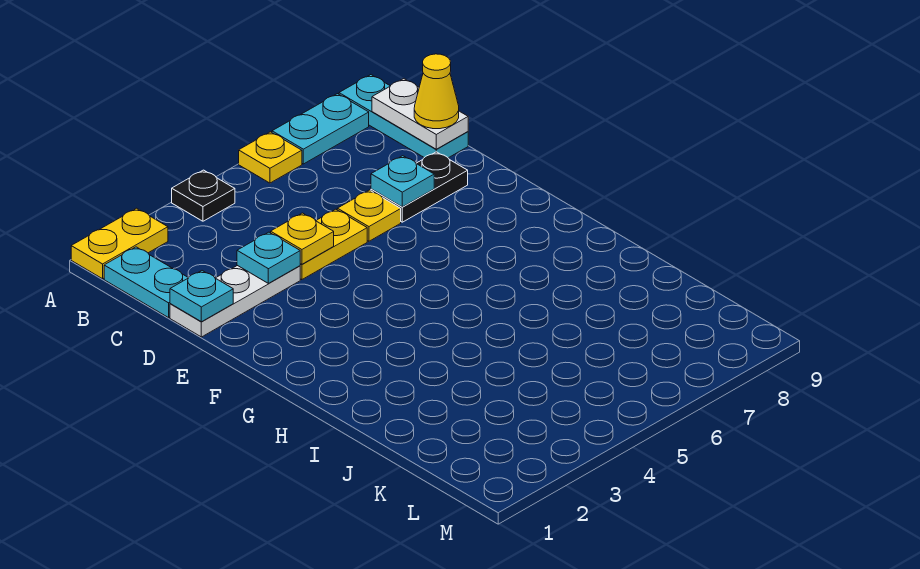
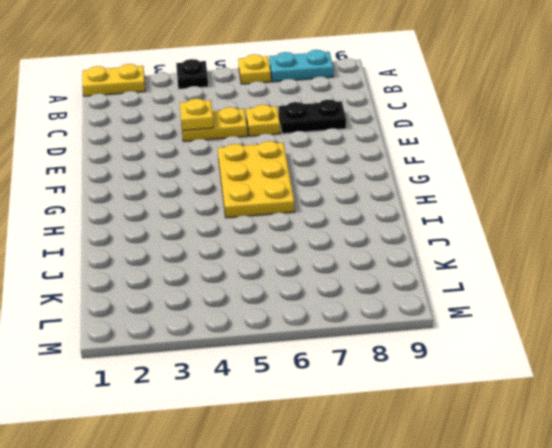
yellow 2x3 plate [218,141,295,218] -> none
none -> cyan 1x3 plate [339,75,468,158]
none -> cyan 1x2 plate [104,247,188,318]
none -> white 1x3 plate [170,265,300,337]

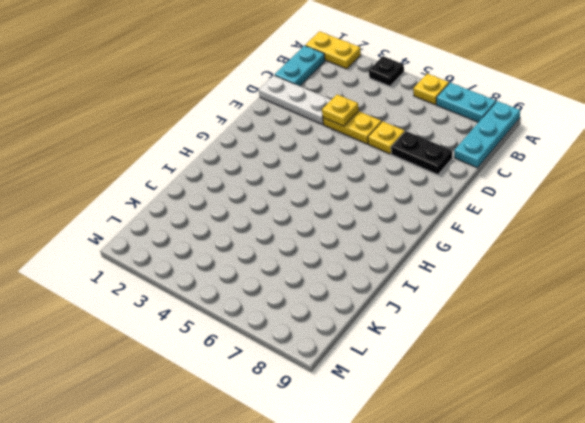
none -> white 1x2 plate [372,79,468,149]
none -> cyan 1x1 plate [170,271,233,322]
none -> cyan 1x1 plate [237,232,300,283]

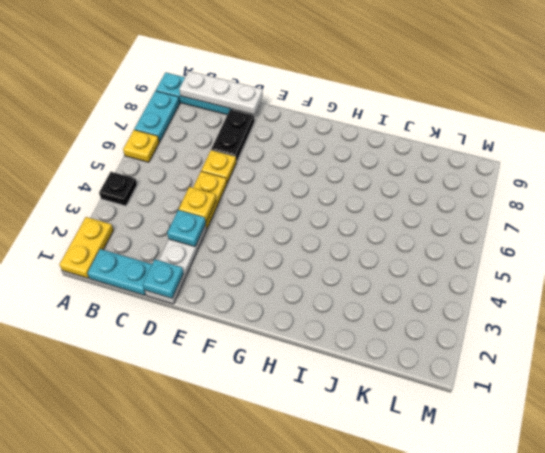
white 1x3 plate [179,71,263,114] -> white 1x2 plate [372,79,468,149]
none -> cyan 1x1 plate [371,156,434,207]
none -> yellow 1x1 cone [414,54,459,129]

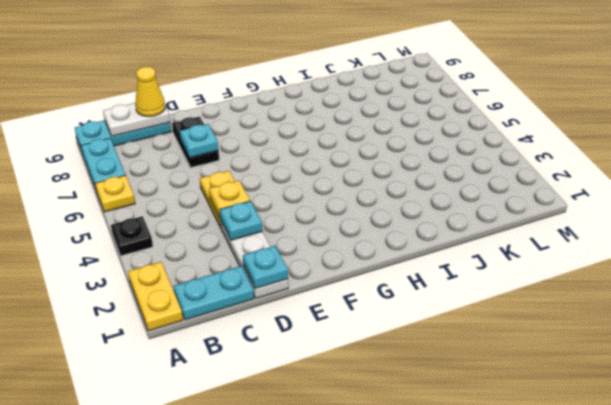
none -> yellow 1x1 plate [337,190,401,241]

